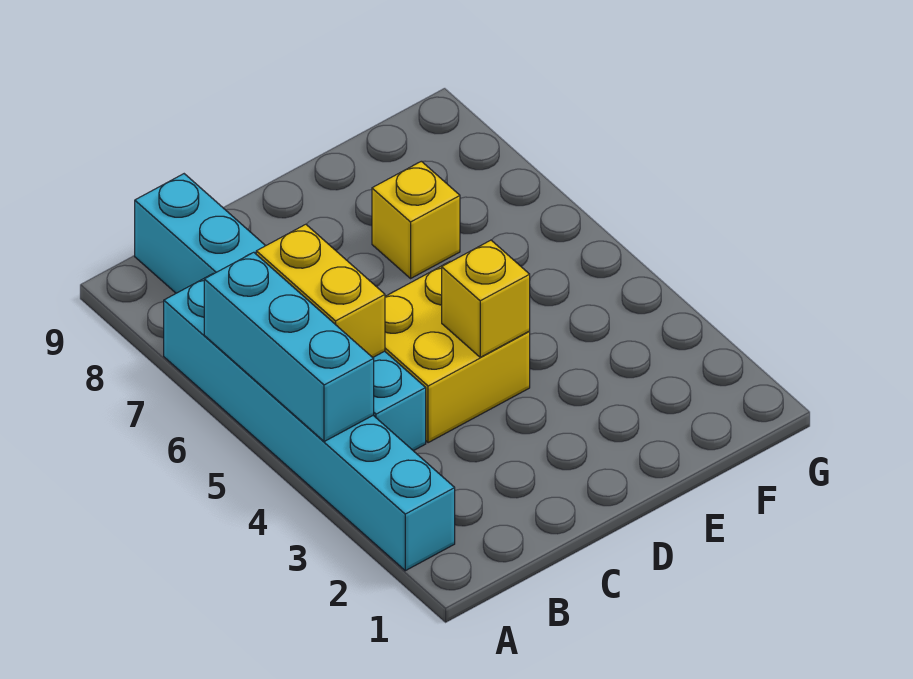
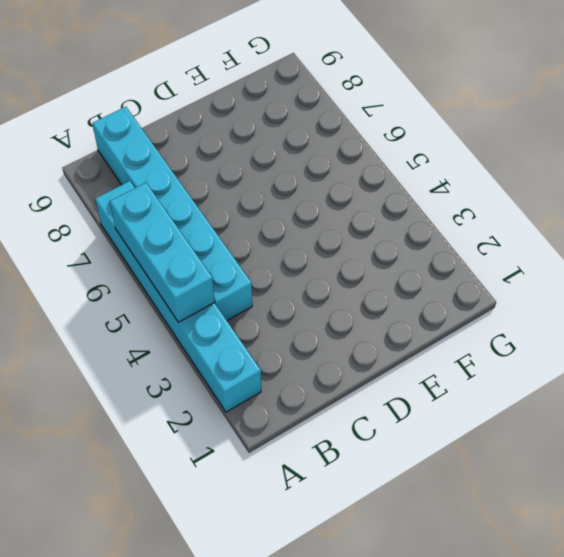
none -> yellow 2x2 brick [385,261,530,443]
none -> yellow 1x1 brick [372,161,460,278]

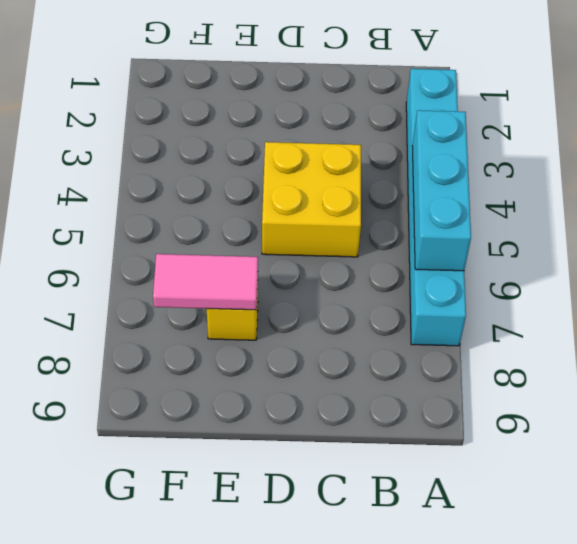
pink 1x2 tile [153,254,258,310] -> none
none -> cyan 1x6 brick [135,174,426,451]
none -> yellow 1x2 brick [256,224,385,357]

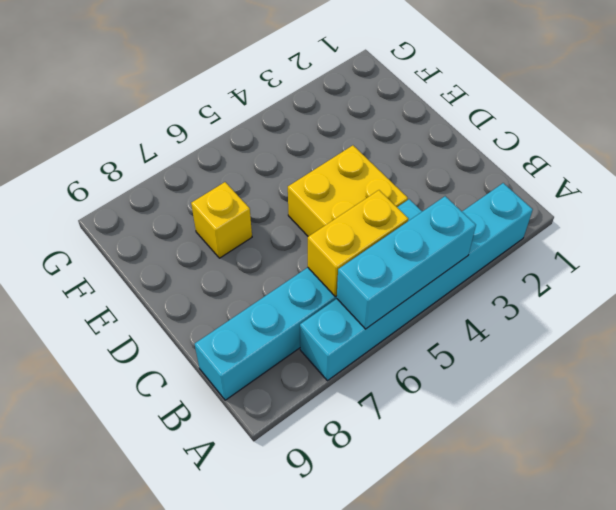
none -> yellow 1x1 brick [442,240,530,357]

